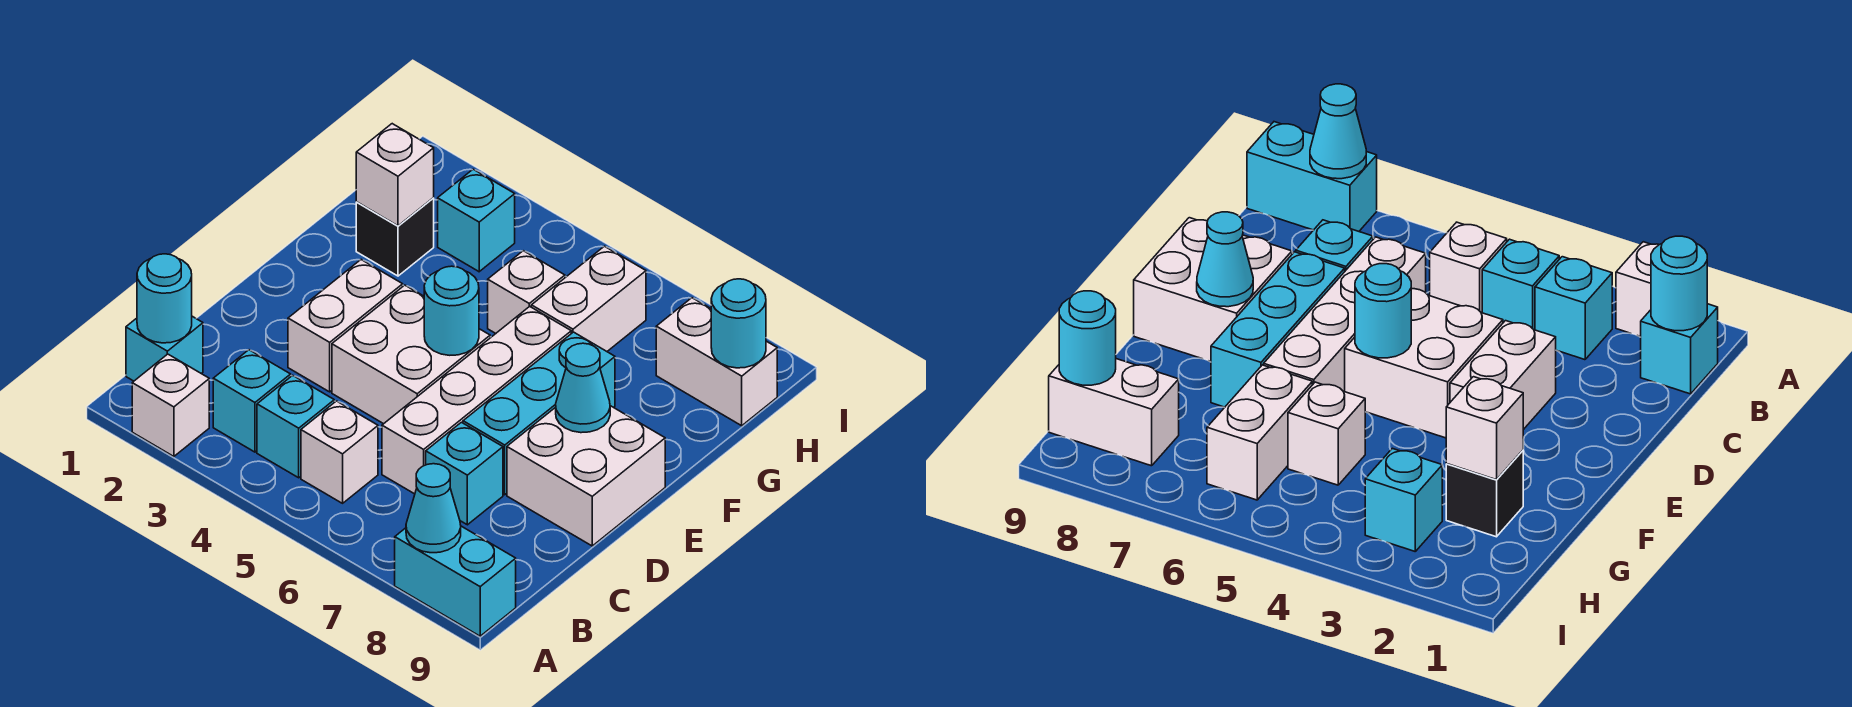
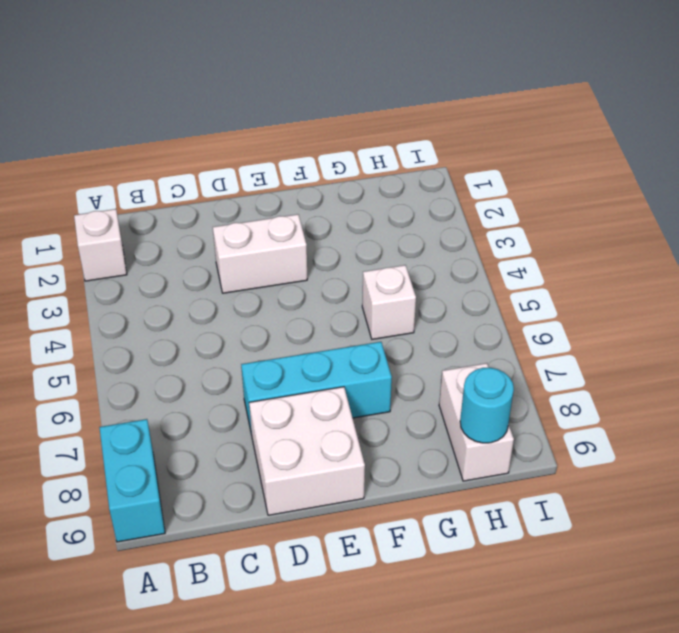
none -> cyan 1x1 brick [126,316,203,381]
none -> cyan 1x1 brick [213,350,291,452]
none -> cyan 1x1 brick [257,375,334,478]

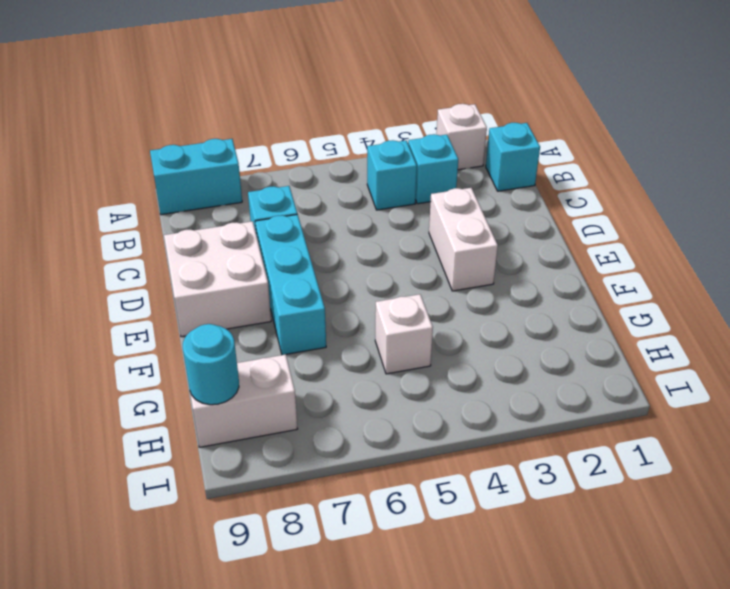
none -> white 1x1 brick [301,401,378,503]
none -> white 1x4 brick [382,306,571,494]
none -> white 2x2 brick [332,285,490,424]

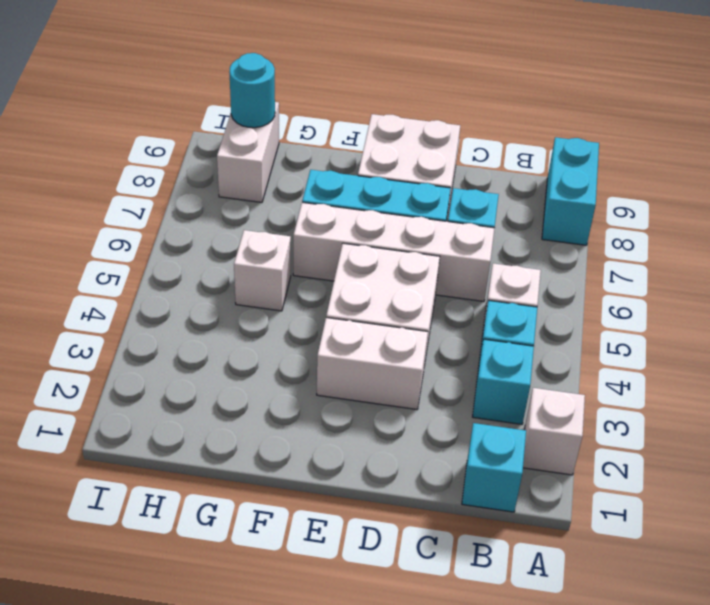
none -> black 1x1 brick [356,198,434,276]
none -> white 1x2 brick [531,246,646,351]
none -> cyan 1x1 brick [438,169,515,272]

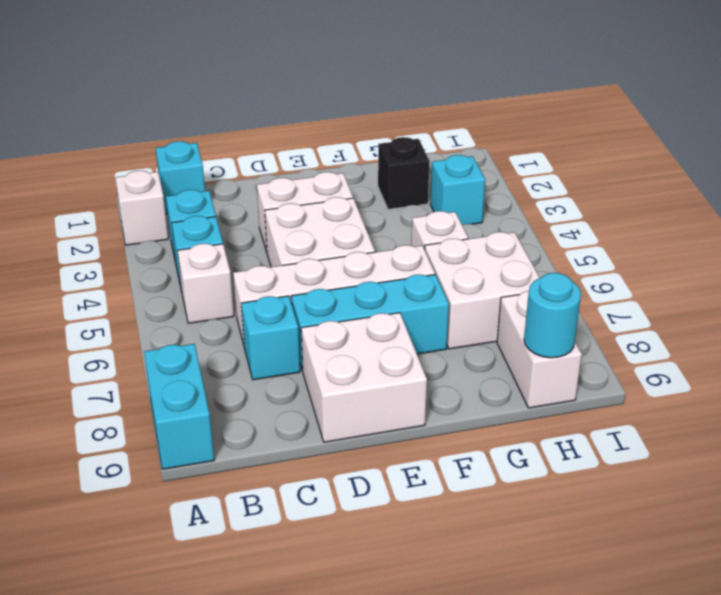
white 2x2 brick [425,232,540,349] -> white 1x2 brick [531,246,646,351]
none -> cyan 1x1 cone [406,464,461,553]
none -> cyan 1x1 round brick [137,254,192,343]
none -> cyan 1x1 round brick [424,266,479,355]

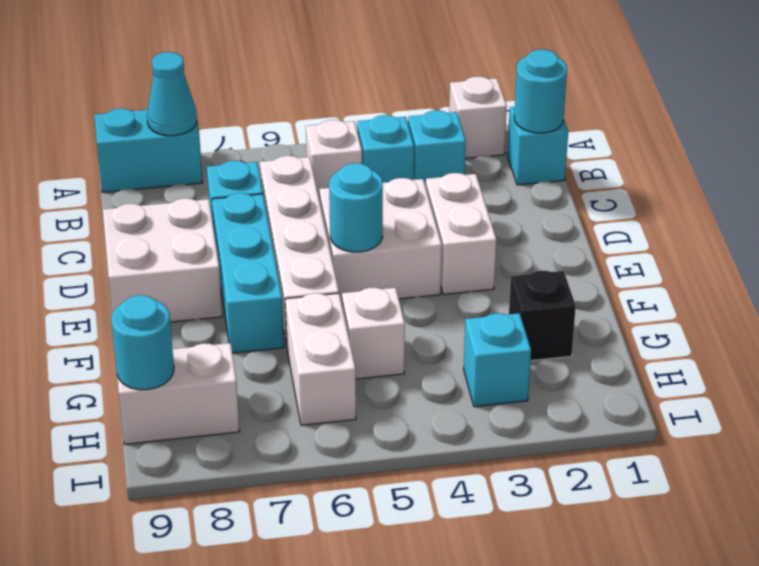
none -> cyan 1x1 cone [556,343,610,433]
none -> white 1x1 brick [356,124,434,226]

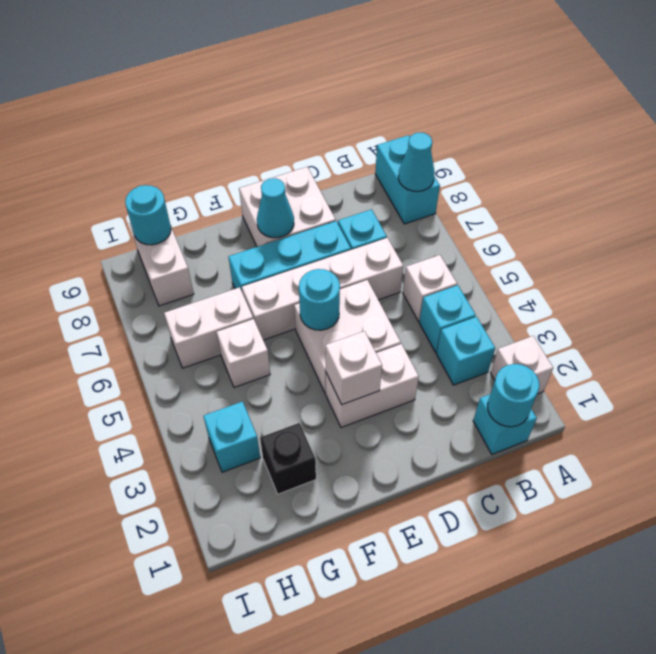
white 1x1 brick [325,331,382,405] -> white 1x1 brick moved to [356,124,434,226]

